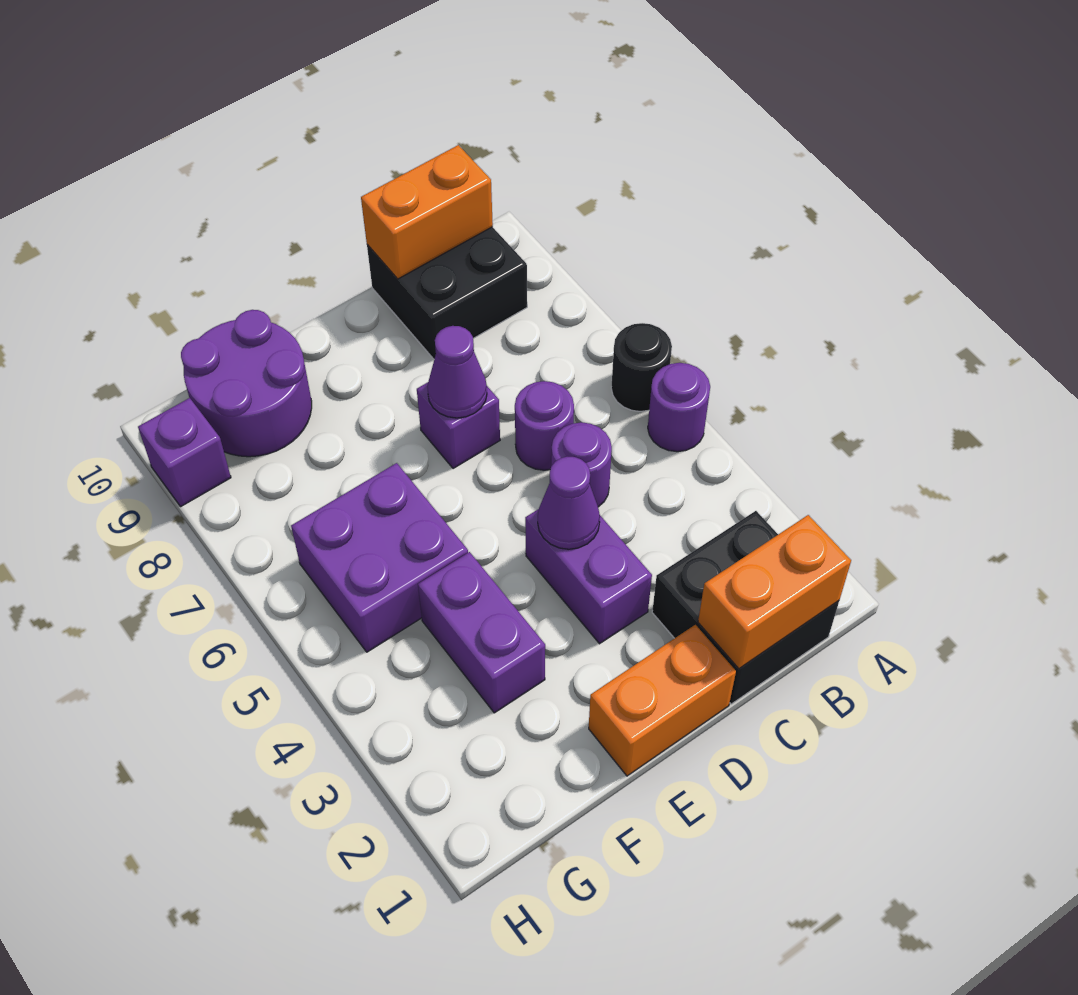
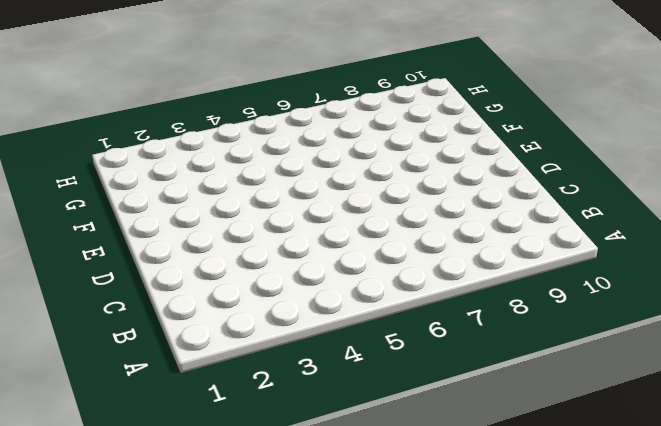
none -> purple 1x1 round brick [648,363,710,452]
none -> black 1x1 round brick [611,323,672,411]
none -> black 2x2 brick [652,511,839,704]

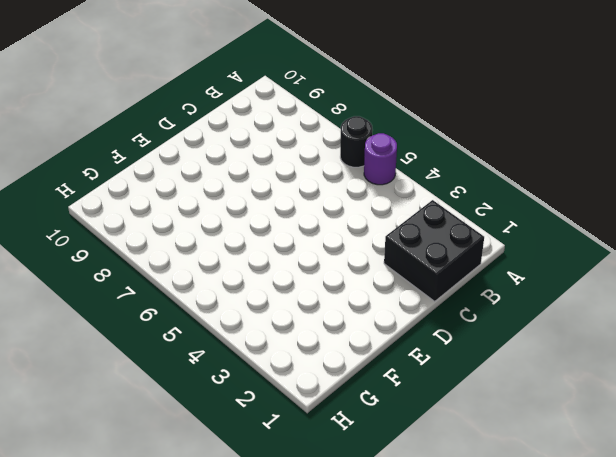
none -> black 2x2 brick [367,227,527,359]
none -> purple 1x1 round brick [551,422,612,507]
none -> purple 1x1 round brick [515,381,574,470]

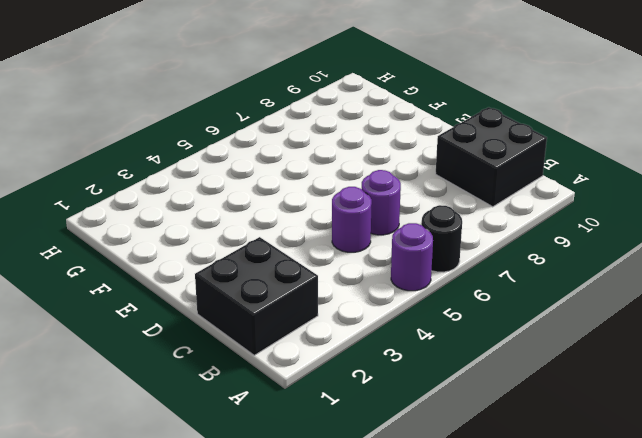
none -> orange 1x2 brick [589,625,736,776]
none -> purple 1x2 brick [525,509,652,644]
none -> purple 1x1 brick [417,382,500,469]

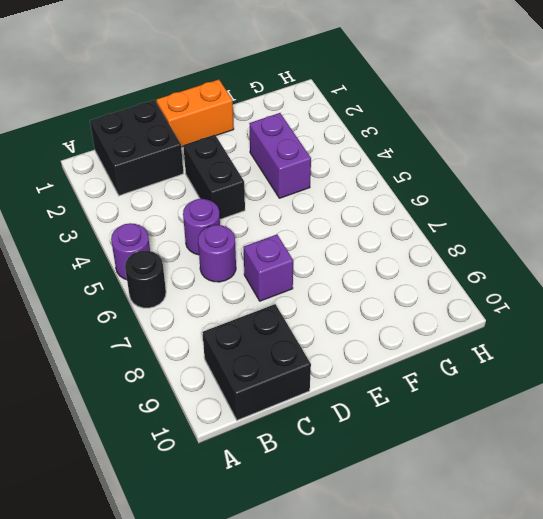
black 1x2 brick [183,135,245,219] -> purple 1x2 brick [525,509,652,644]
none -> purple 2x2 brick [291,463,468,652]
none -> purple 2x2 round brick [181,310,312,457]
none -> purple 1x1 brick [138,398,231,507]

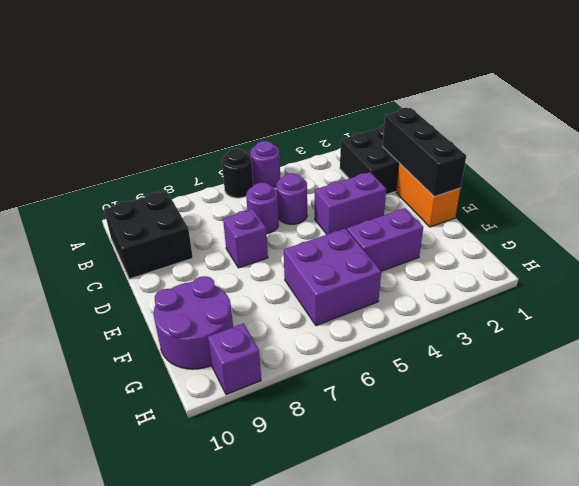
black 1x3 brick [383,108,466,197] -> orange 1x2 brick [698,515,851,669]
none -> orange 1x2 brick [361,145,493,279]
none -> purple 1x1 cone [538,457,600,549]
none -> purple 1x1 cone [427,326,487,418]

